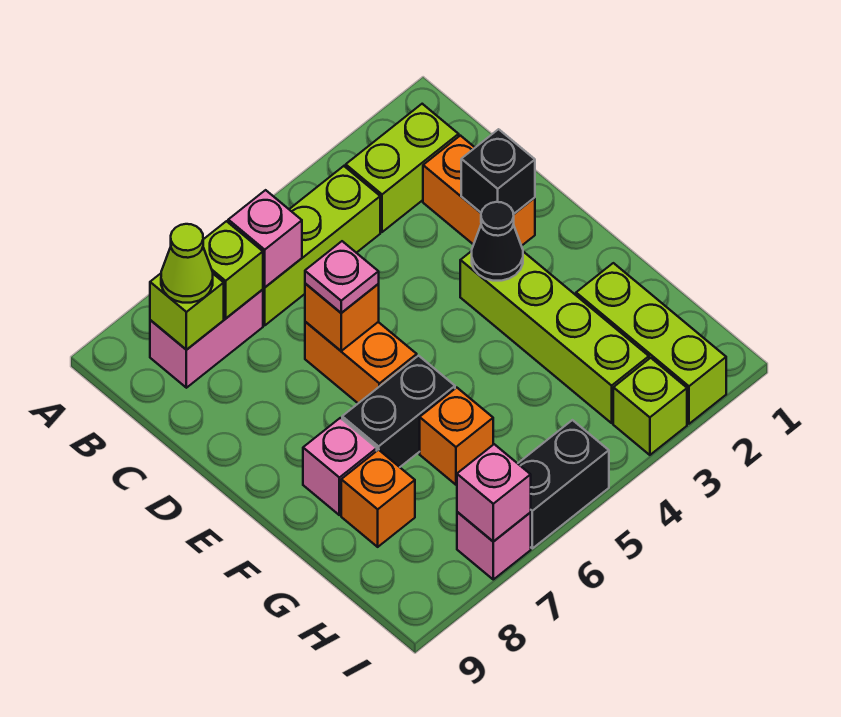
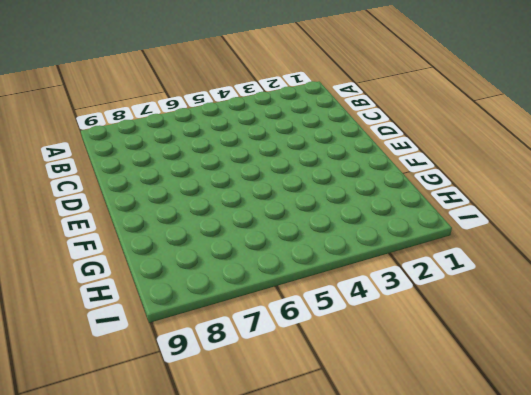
none -> lime 1x2 brick [346,104,459,232]
none -> lime 1x3 brick [263,166,380,325]
none -> pink 1x2 brick [150,289,263,388]

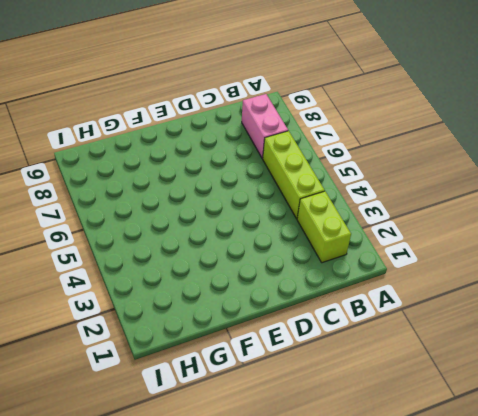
none -> orange 1x2 brick [423,136,535,246]
none -> orange 1x2 brick [305,322,417,403]
none -> lime 1x4 brick [460,251,649,423]

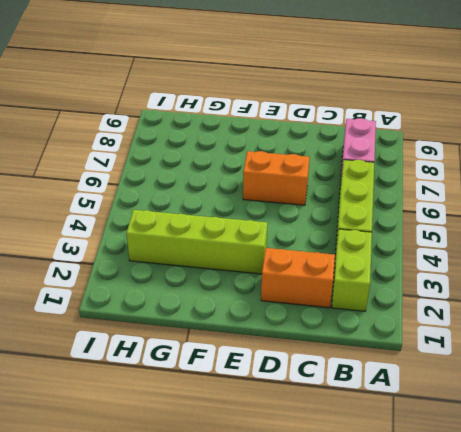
none -> black 1x2 brick [342,356,455,467]
none -> pink 1x1 brick [303,418,377,515]
none -> lime 1x3 brick [576,263,726,424]

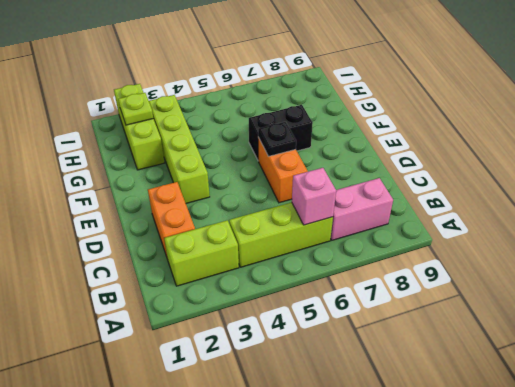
black 1x1 plate [258,122,296,156] -> none
lime 1x1 plate [118,93,153,125] -> none
none -> pink 1x1 brick [303,418,377,515]
none -> orange 1x1 brick [420,388,493,485]
none -> orange 1x1 brick [341,450,415,547]

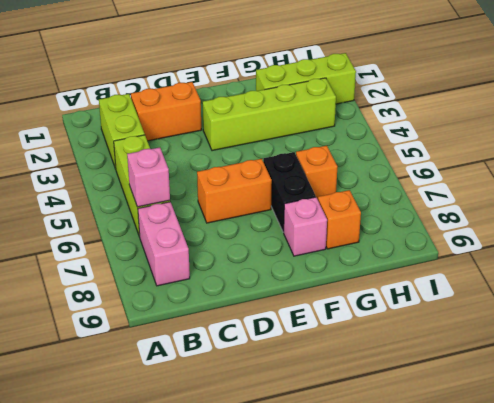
none -> lime 1x1 brick [613,358,687,455]
none -> black 1x2 brick [518,420,609,548]
none -> pink 1x1 brick [457,512,531,579]

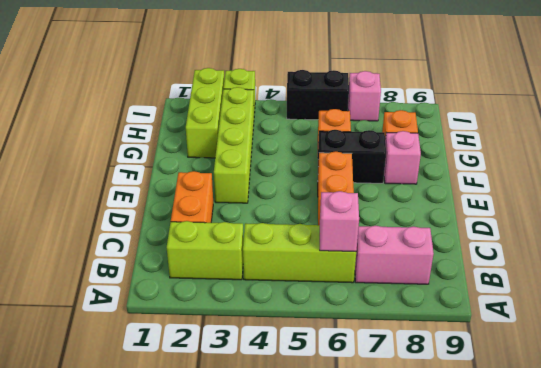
none -> lime 1x1 brick [203,221,263,318]
none -> lime 1x1 brick [150,274,224,350]
none -> black 1x1 brick [461,129,535,214]

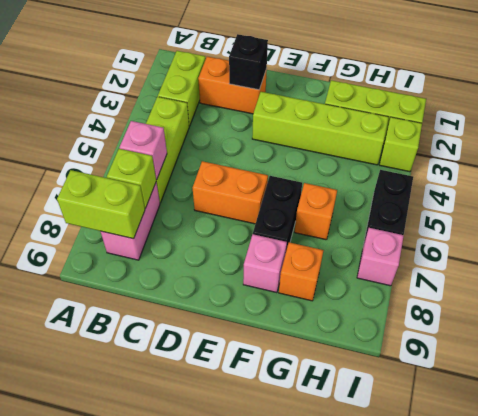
lime 1x2 brick [57,170,145,239] -> lime 1x1 brick [150,274,224,350]
none -> orange 1x1 brick [305,283,379,351]
none -> black 1x1 cone [472,202,523,281]
none -> pink 1x1 brick [457,444,531,542]

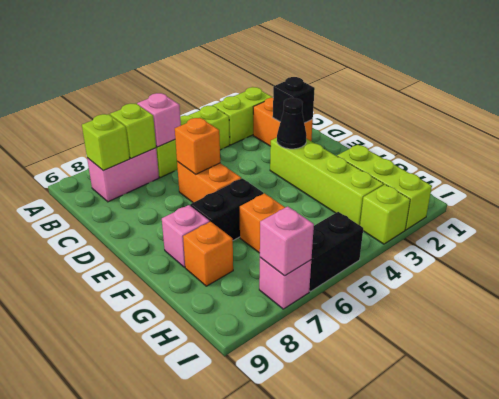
none -> lime 1x1 cone [161,224,213,303]
none -> pink 1x1 plate [305,241,379,313]

